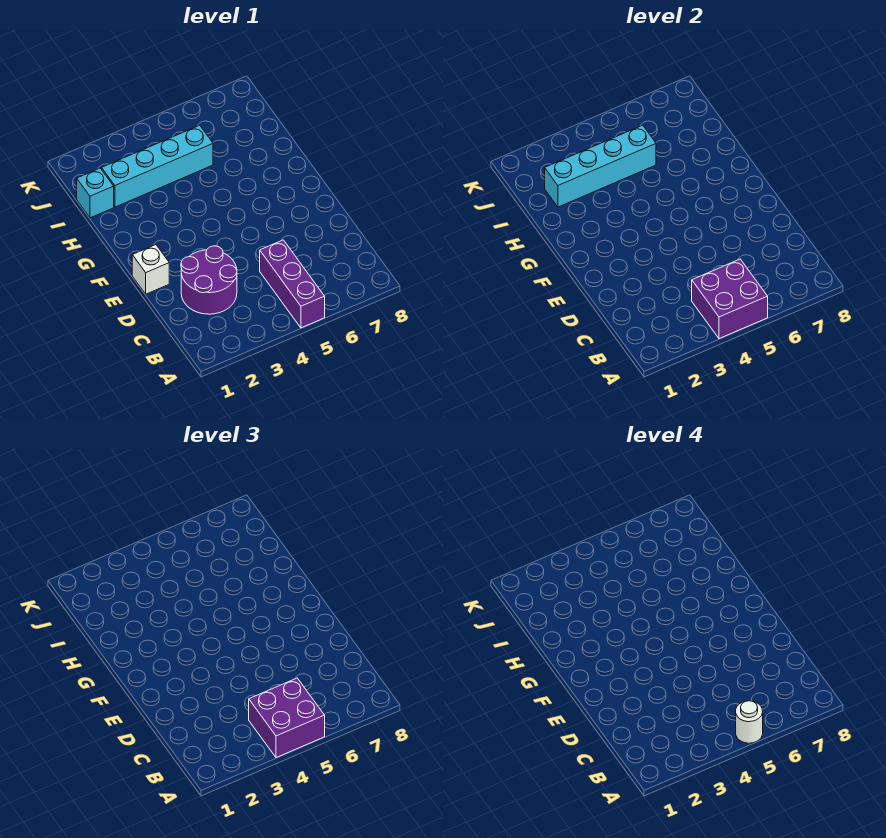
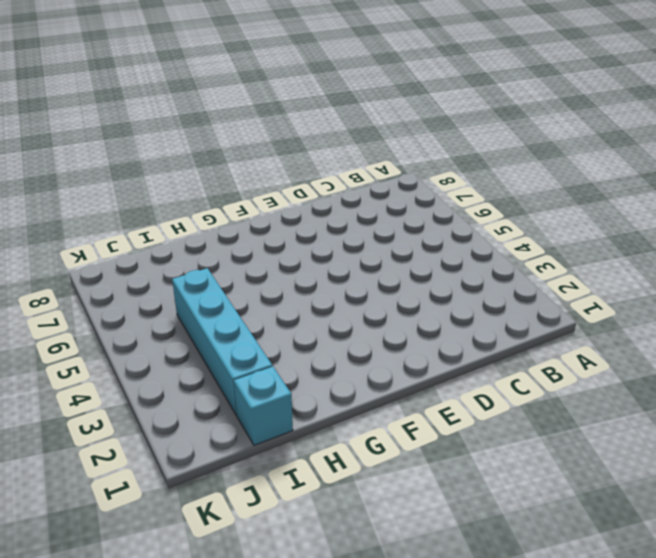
none -> purple 1x3 brick [260,240,325,328]
none -> purple 2x2 round brick [181,246,237,314]

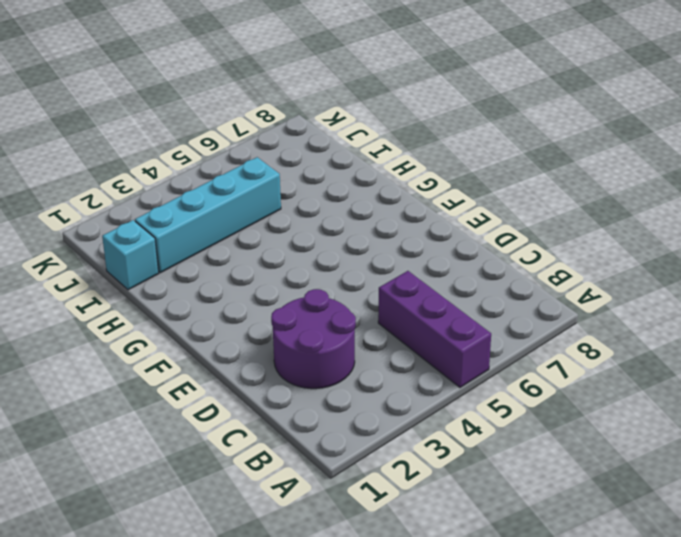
none -> white 1x1 brick [132,245,169,294]
none -> purple 2x2 brick [692,259,768,339]

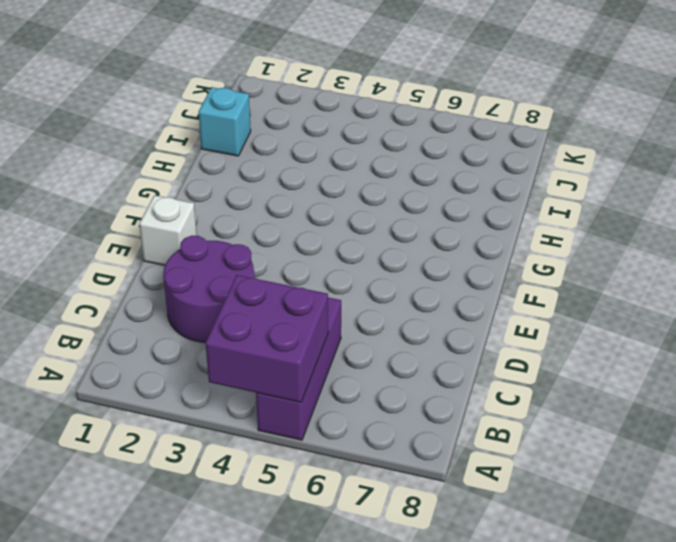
none -> cyan 1x4 brick [102,125,213,207]
none -> cyan 1x4 brick [545,125,656,207]

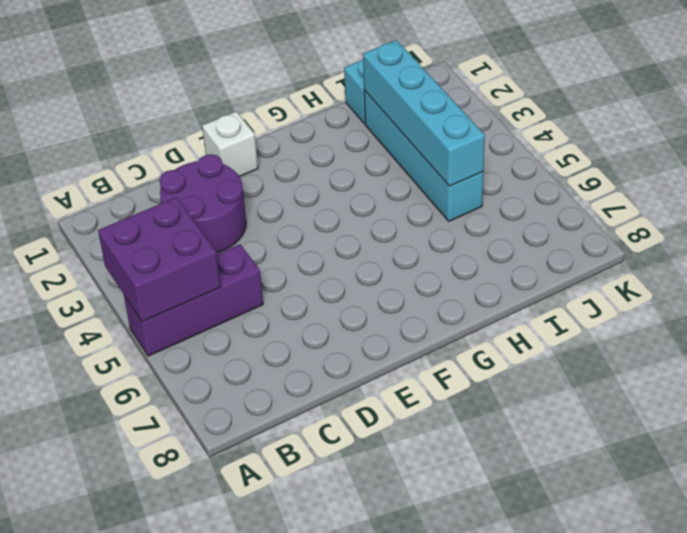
none -> purple 2x2 brick [249,678,325,758]
none -> white 1x1 round brick [736,701,763,743]

